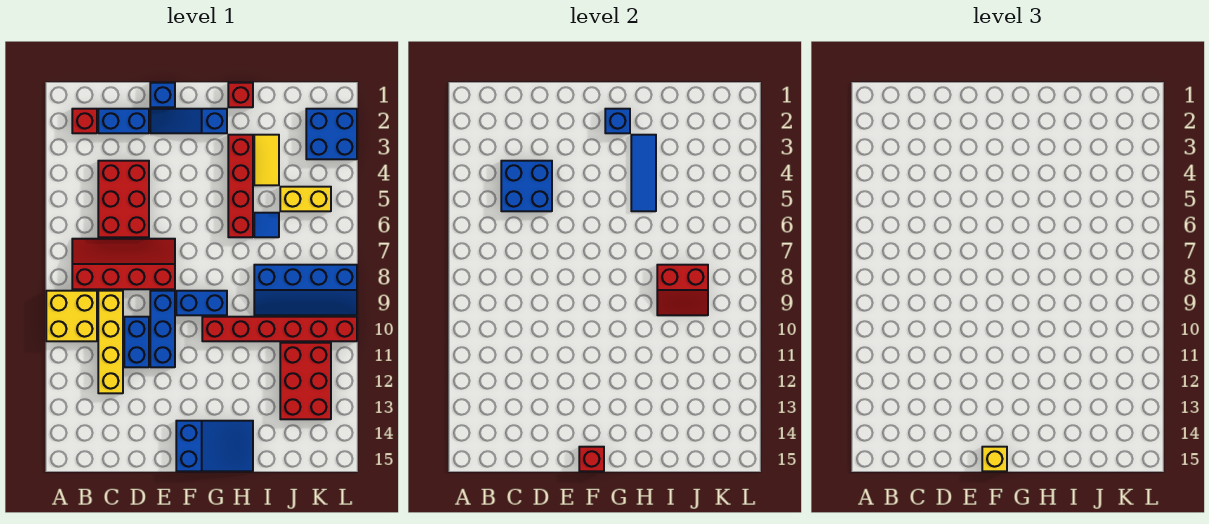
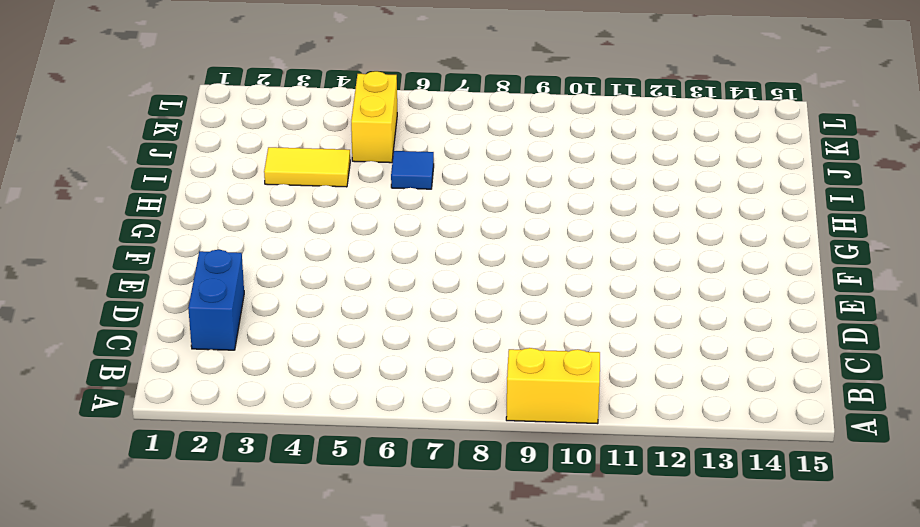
yellow 1x2 brick [506,348,600,424] -> yellow 2x2 brick [46,291,97,341]
none -> red 1x1 brick [72,109,97,133]
none -> red 2x4 slope [72,239,175,289]
none -> red 2x3 brick [98,161,149,237]

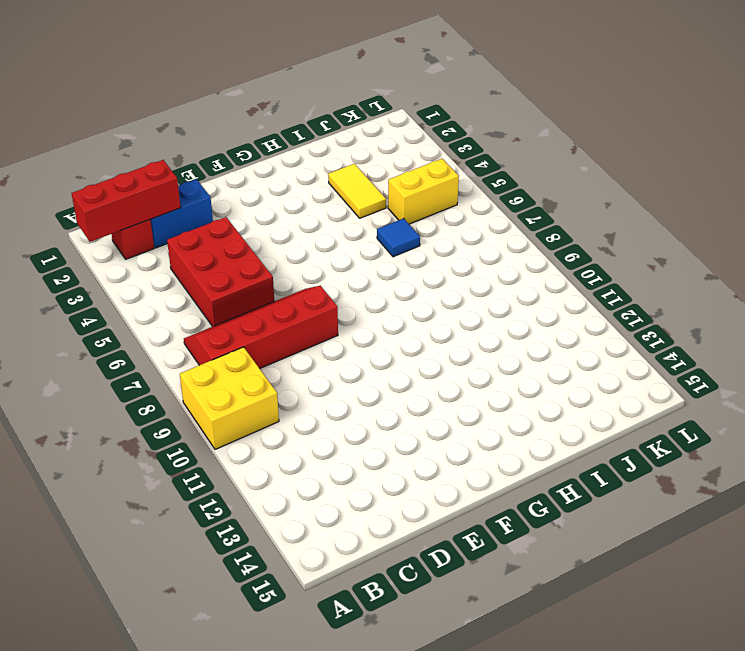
red 1x3 brick [72,160,181,242] -> none
none -> yellow 1x4 brick [98,291,123,393]
none -> blue 1x2 brick [124,317,149,367]
none -> blue 1x1 brick [150,83,175,107]

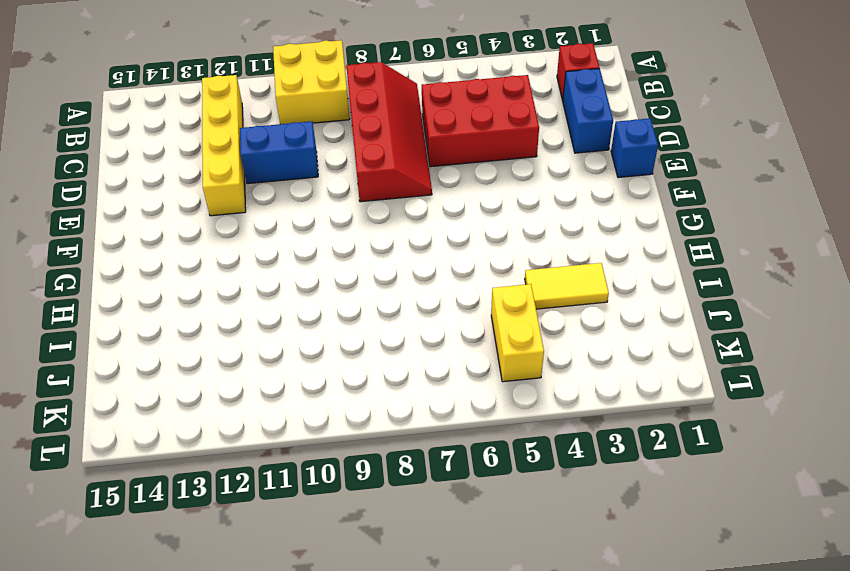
yellow 1x4 brick [202,75,246,216] -> yellow 1x4 brick turned to [98,291,123,393]
none -> blue 1x3 slope [150,109,227,133]
none -> blue 1x3 brick [150,291,175,367]
none -> blue 1x2 brick [176,291,227,315]

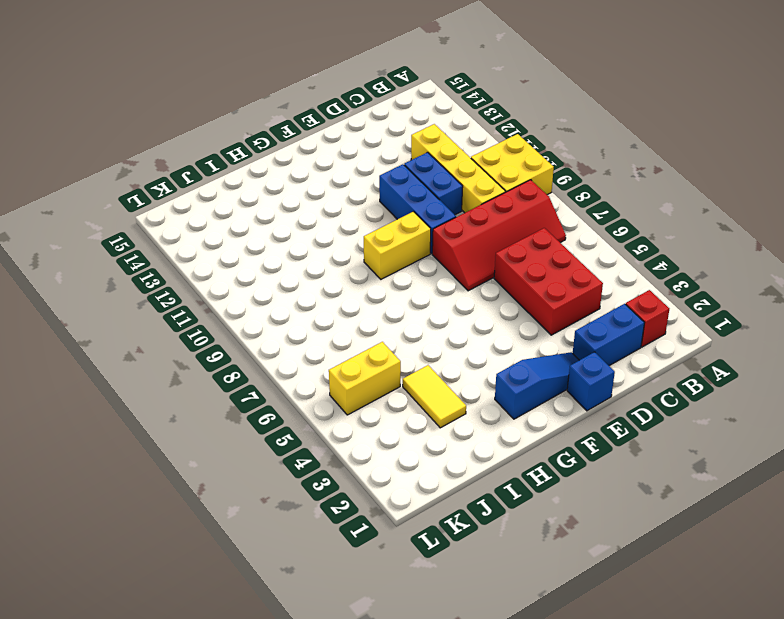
yellow 1x2 brick [364,212,431,279] -> blue 1x2 brick [176,291,227,315]
none -> blue 2x3 slope [176,421,253,471]
none -> red 1x6 brick [202,317,357,341]
none -> red 1x1 brick [228,83,253,107]

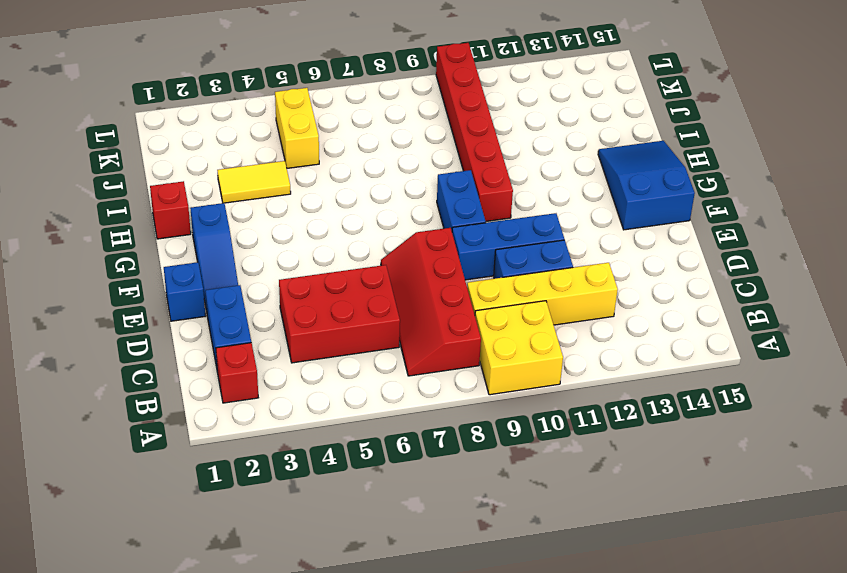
none -> red 1x4 brick [228,135,253,237]
none -> blue 1x1 tile [254,213,279,237]
none -> blue 2x4 slope [254,265,357,315]

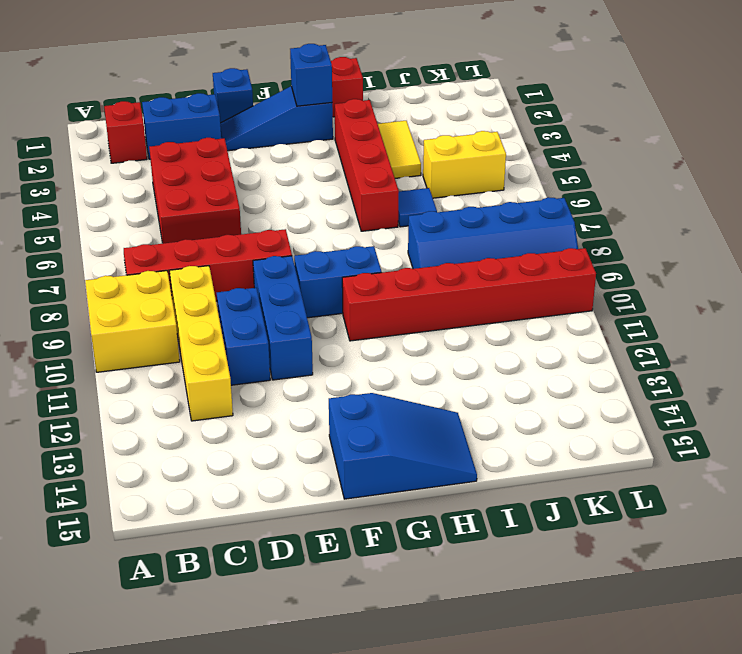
none -> red 2x3 brick [280,343,331,419]
none -> blue 2x2 brick [306,109,357,159]
none -> blue 2x2 brick [501,161,552,211]

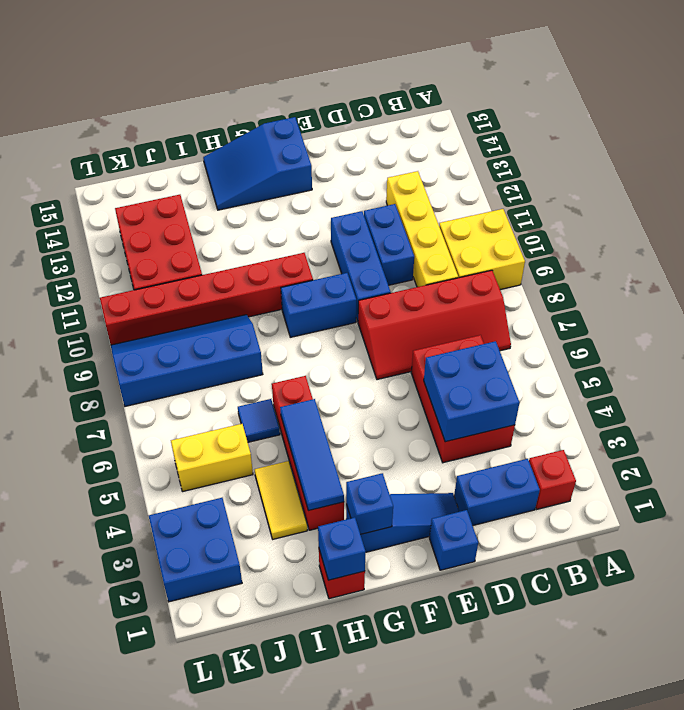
blue 1x1 brick [318,517,366,580] -> none
none -> red 1x1 brick [579,447,604,471]
none -> red 2x2 slope [657,265,708,315]
none -> yellow 1x1 brick [982,447,1007,471]

